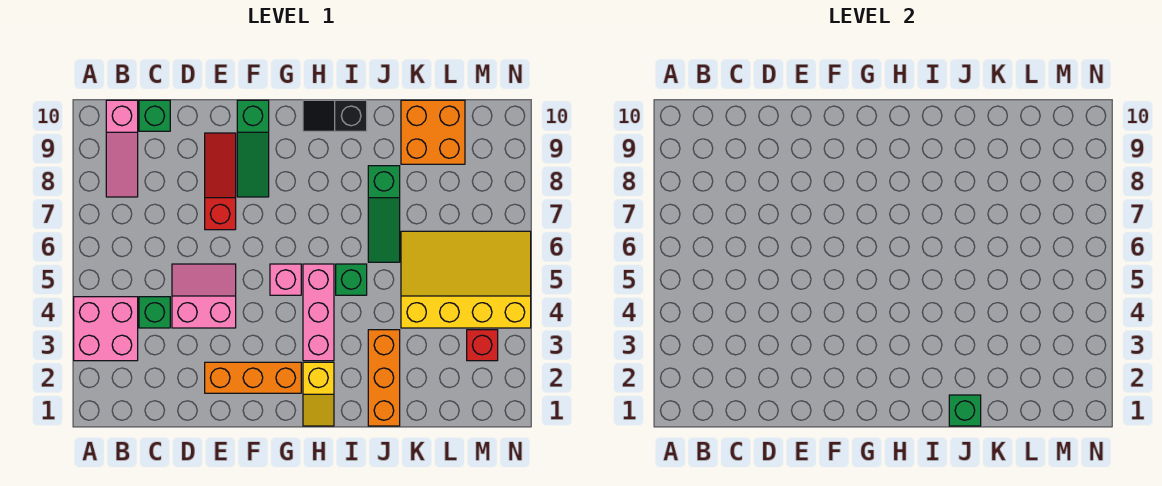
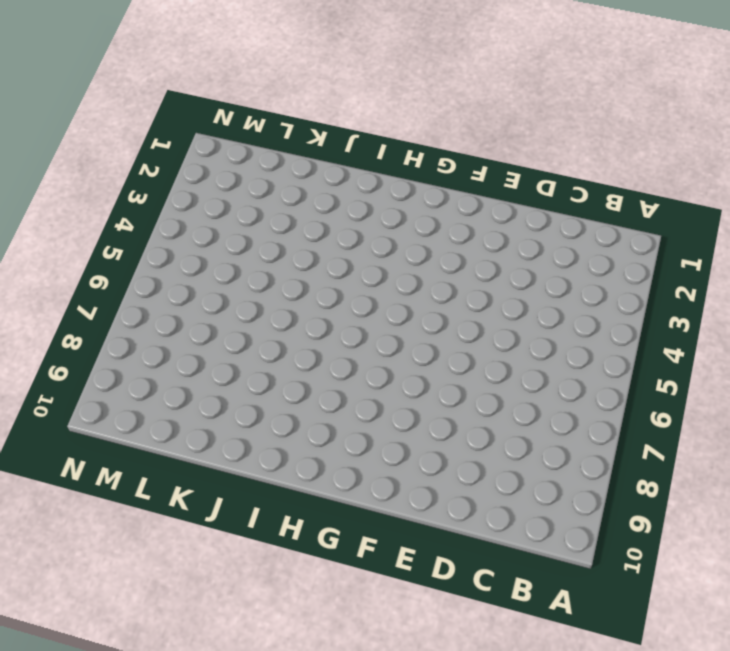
none -> pink 2x2 brick [74,297,138,361]
none -> pink 1x3 slope [106,100,138,197]
none -> green 1x1 brick [139,297,170,328]

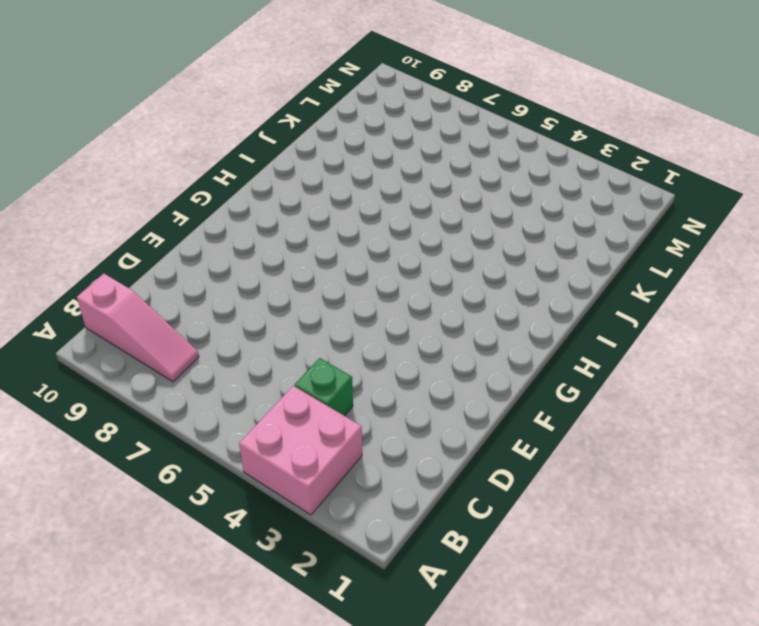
none -> green 1x1 brick [139,100,170,131]
none -> pink 2x2 slope [172,264,236,328]
none -> orange 1x3 brick [205,362,301,393]

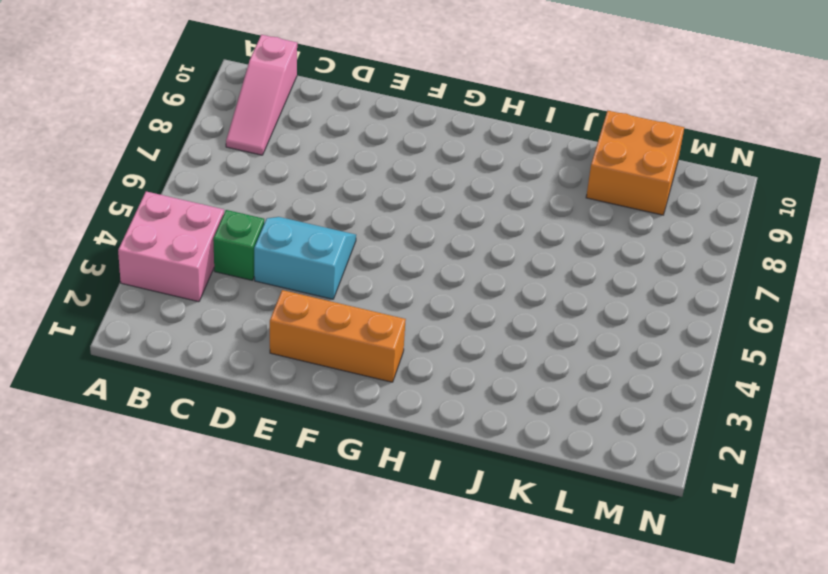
cyan 2x2 slope [254,217,356,299] -> pink 2x2 slope [172,264,236,328]
none -> green 1x1 brick [139,100,170,131]
none -> red 1x3 slope [205,133,236,230]
none -> green 1x3 slope [237,100,269,197]

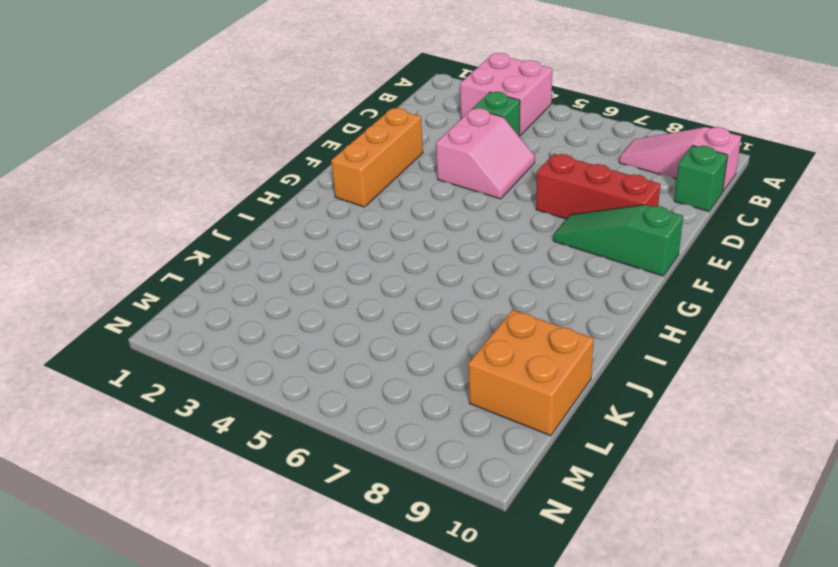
red 1x3 brick [536,154,660,219] -> red 1x3 slope [205,133,236,230]
none -> pink 1x1 brick [270,264,301,295]
none -> yellow 1x2 slope [303,362,334,426]
none -> pink 1x3 brick [303,264,334,361]

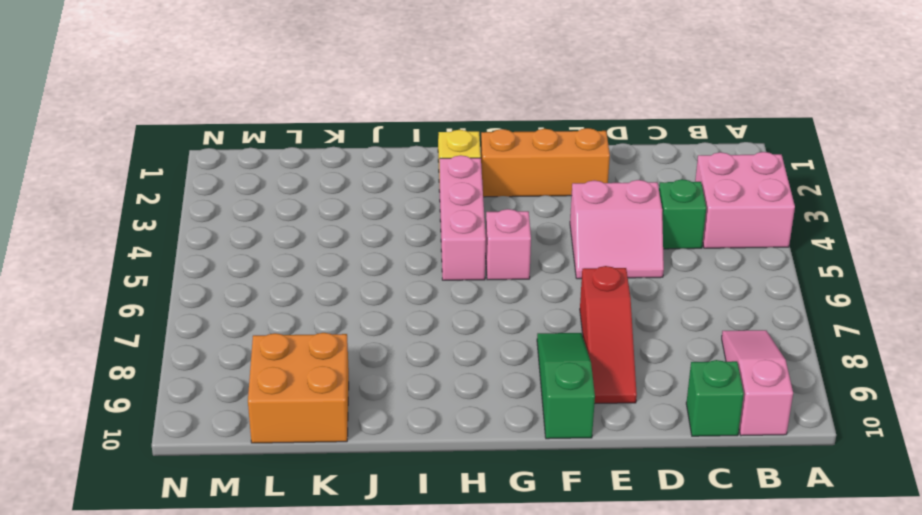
none -> black 1x2 slope [303,100,367,131]
none -> green 1x1 brick [336,264,367,295]
none -> orange 1x3 brick [368,330,400,426]

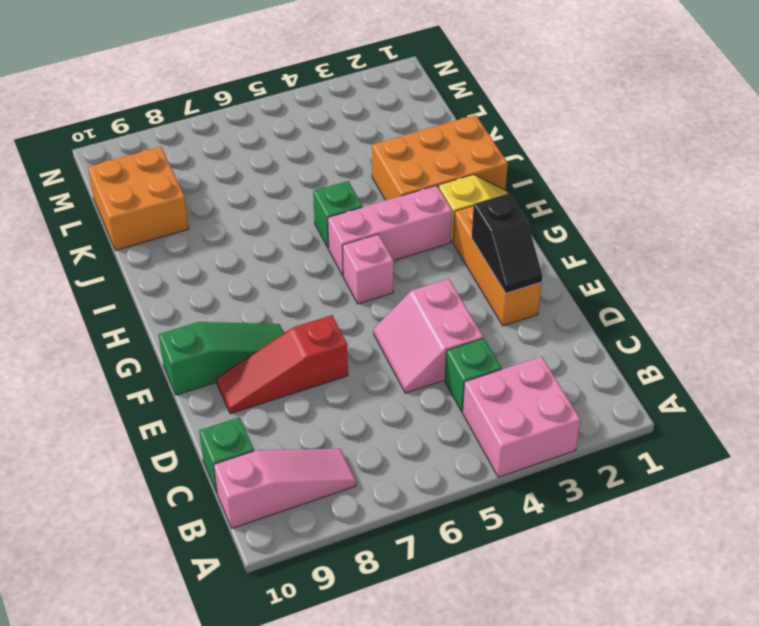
black 1x2 slope [472,193,542,293] -> black 1x2 slope moved to [303,100,367,131]
orange 2x3 brick [372,115,508,200] -> orange 1x3 brick [368,330,400,426]
none -> green 1x3 slope [368,166,400,262]
none -> yellow 3x4 slope [401,231,531,328]
none -> red 1x1 brick [467,330,498,361]

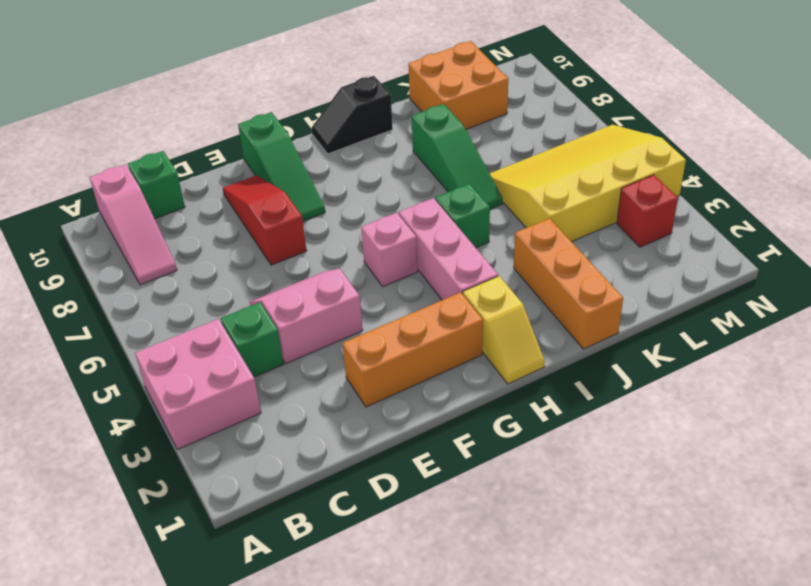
none -> green 1x1 brick [949,395,981,426]

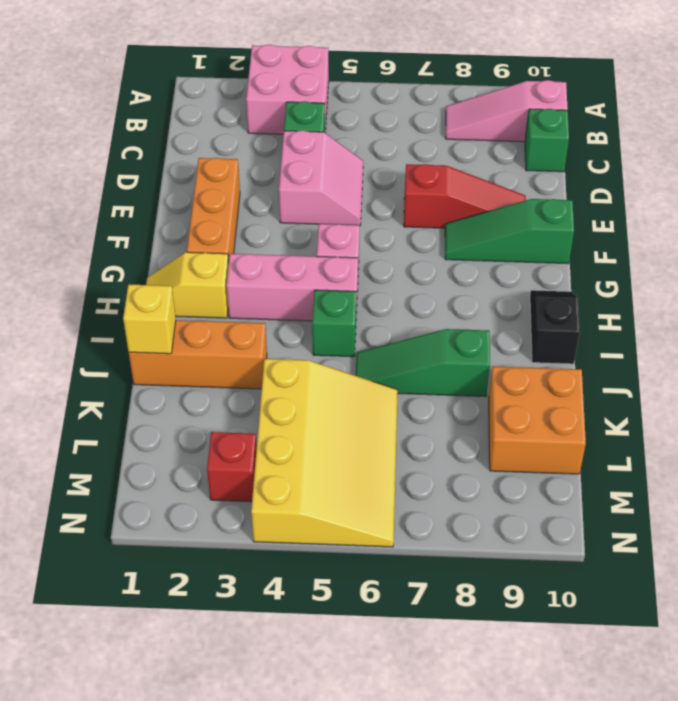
yellow 1x1 brick [123,284,176,354] -> green 1x1 brick [949,395,981,426]

